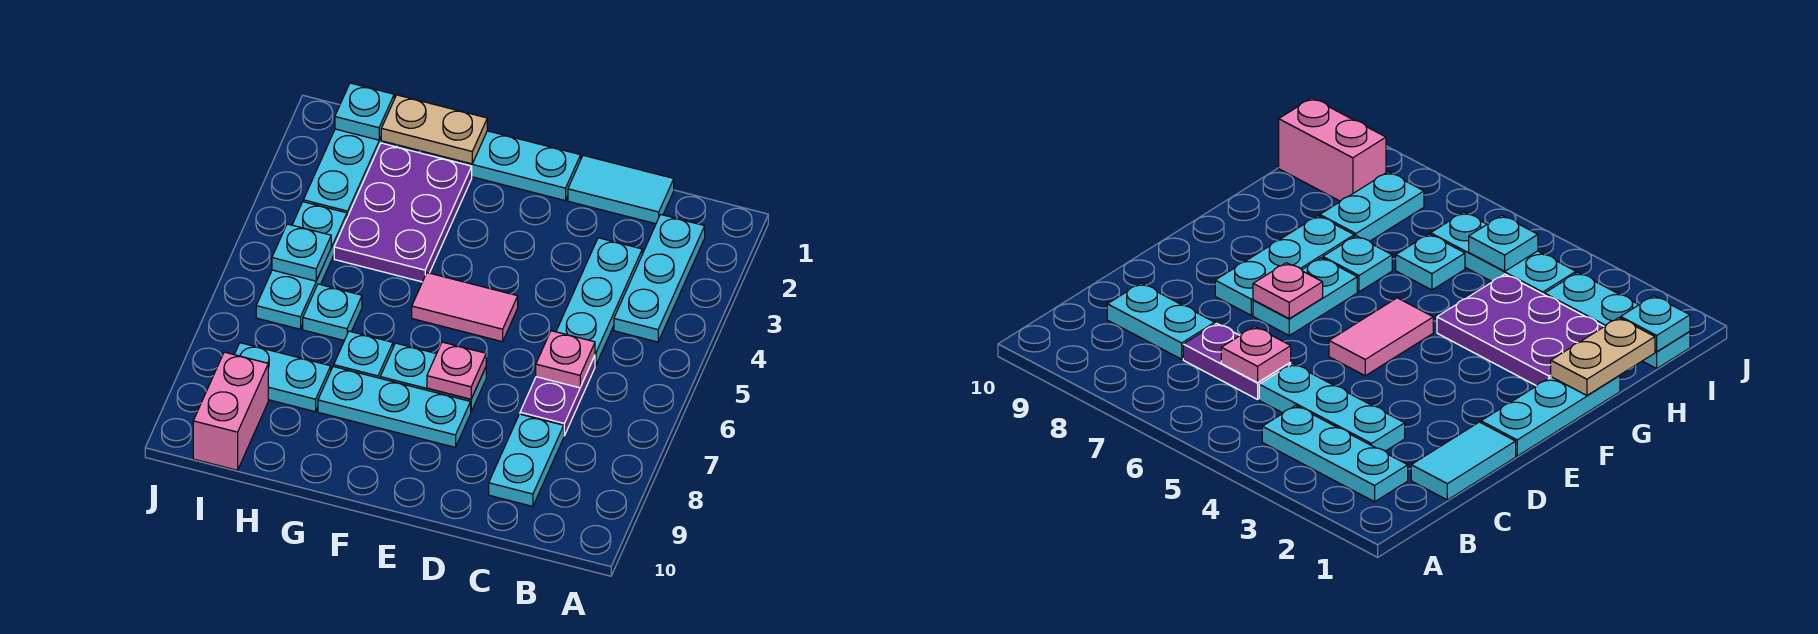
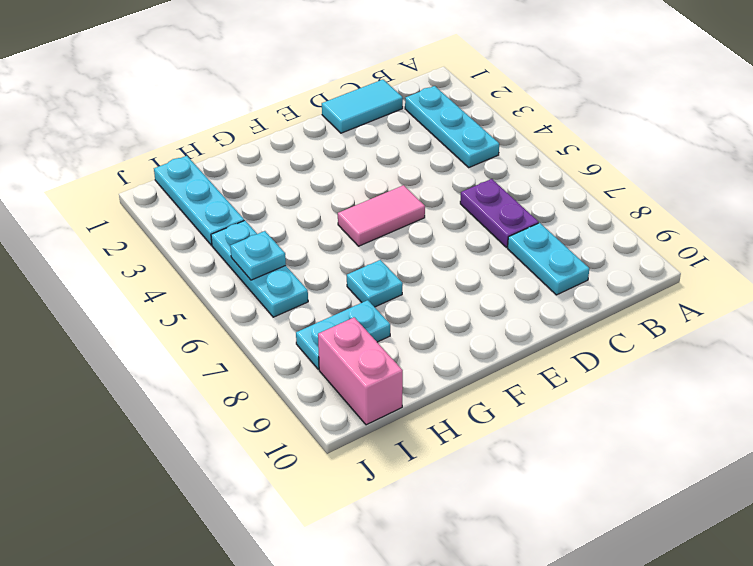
none -> cyan 1x3 plate [556,238,642,365]
none -> cyan 1x3 plate [428,131,581,201]
none -> cyan 1x2 plate [380,343,486,411]

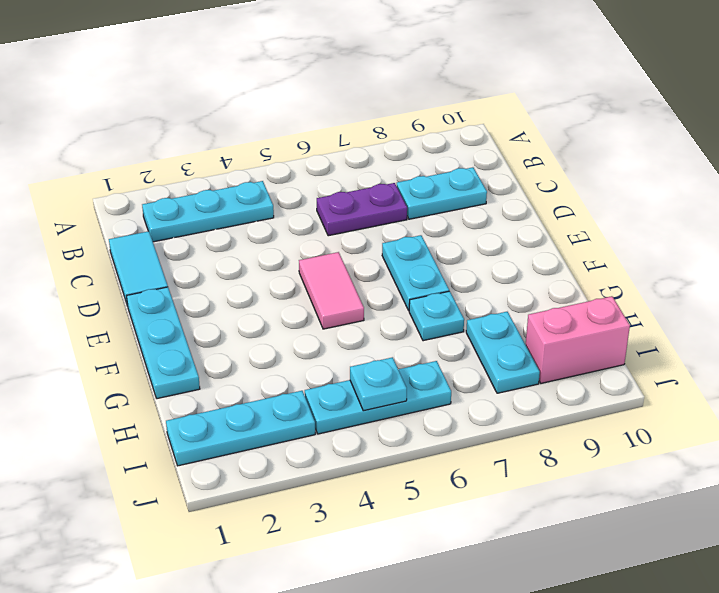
none -> cyan 1x3 plate [556,238,642,365]
none -> cyan 1x3 plate [318,366,471,447]
none -> purple 2x3 plate [334,143,472,282]

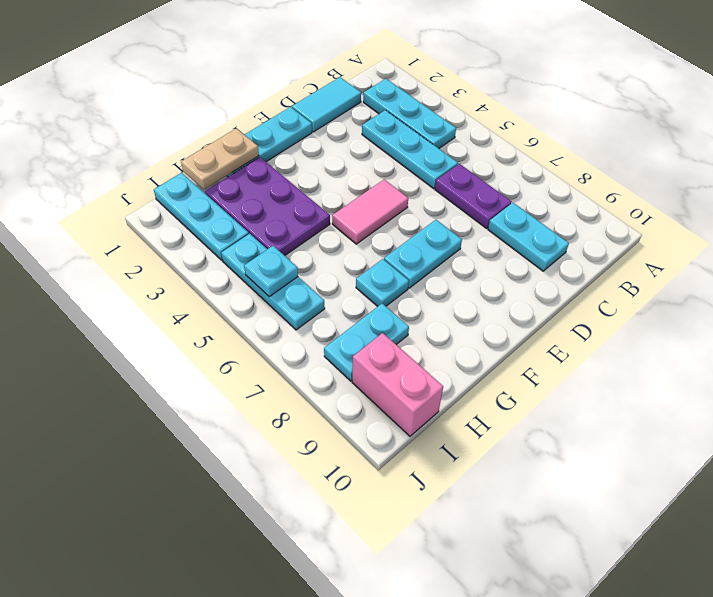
none -> cyan 1x3 plate [318,366,471,447]
none -> cyan 1x1 plate [303,284,362,340]
none -> pink 1x1 plate [536,331,595,388]

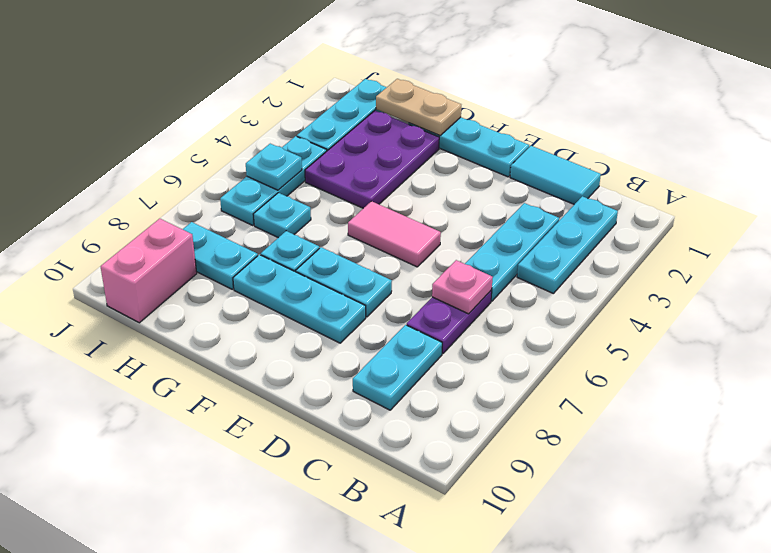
none -> pink 1x1 plate [427,342,486,399]
none -> cyan 1x1 plate [335,83,394,140]

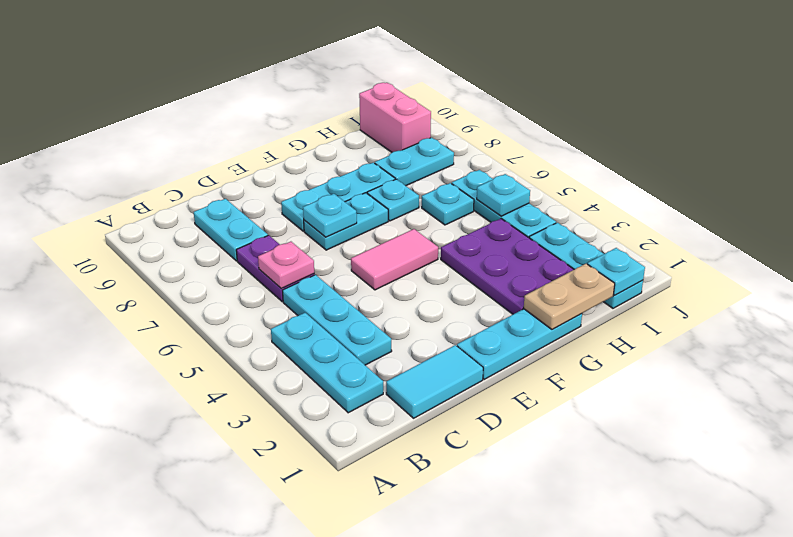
cyan 1x1 plate [303,194,357,237] -> pink 1x1 plate [427,342,486,399]

